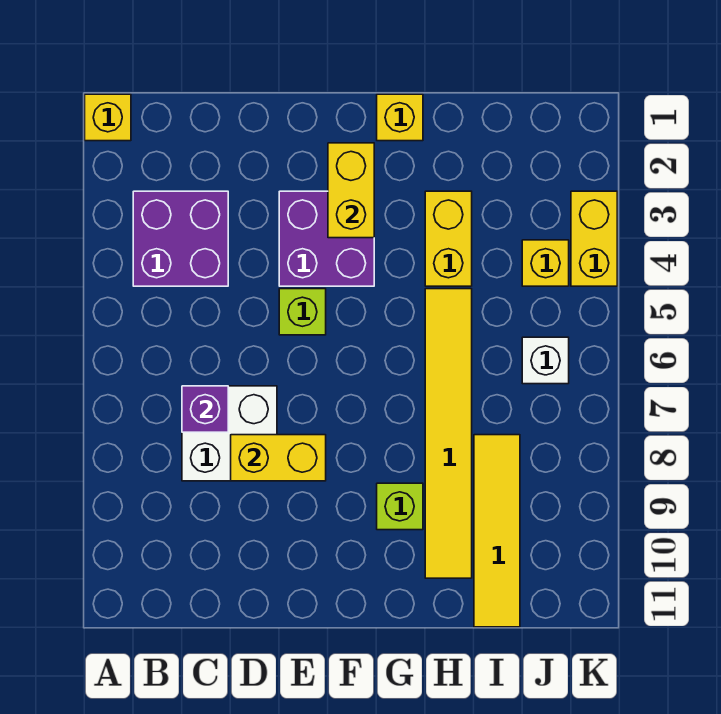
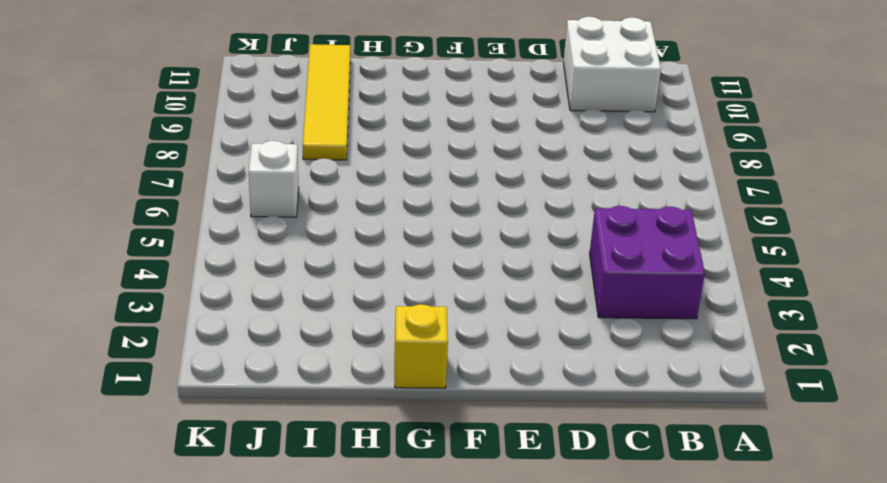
white 2x2 brick [563,17,661,112] -> white 2x2 brick moved to [182,386,277,481]
none -> yellow 1x1 brick [85,94,131,141]
none -> purple 2x2 brick [279,191,374,286]
none -> lime 1x1 brick [279,289,326,335]

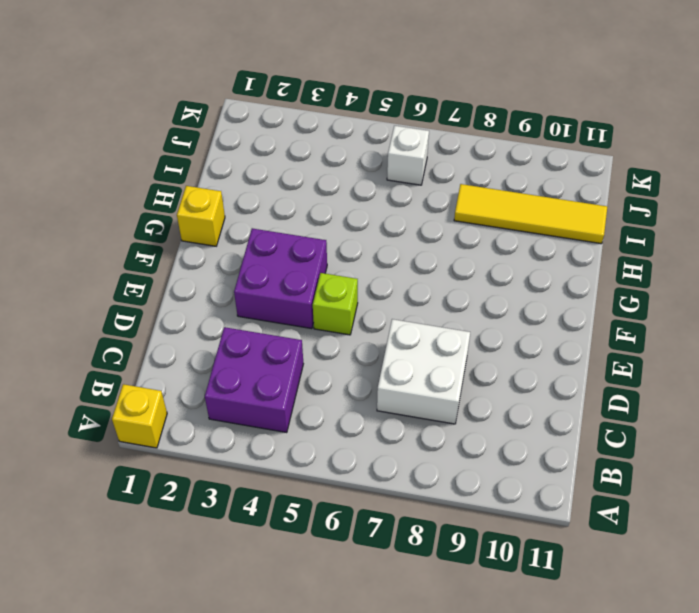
none -> lime 1x1 brick [377,483,423,530]
none -> yellow 1x2 brick [425,191,472,286]
none -> yellow 1x6 tile [425,289,472,578]

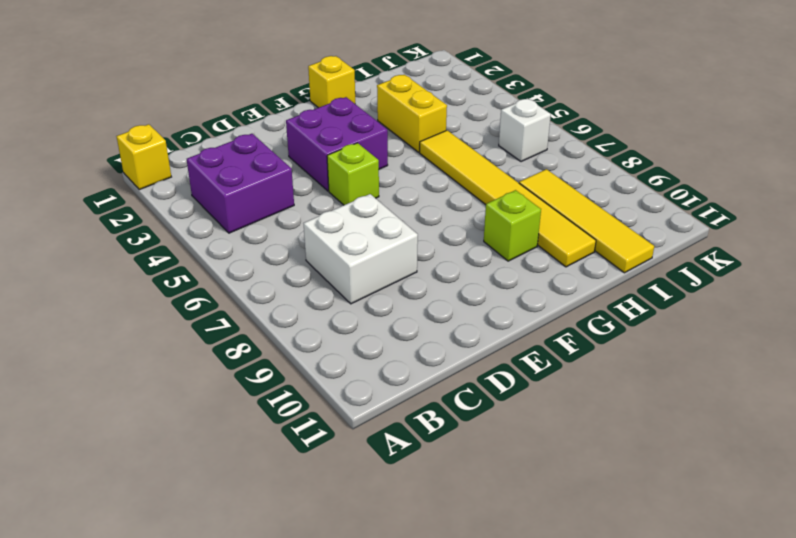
none -> yellow 1x1 brick [522,240,569,286]
none -> yellow 1x2 brick [571,191,617,286]
none -> purple 1x1 brick [182,386,228,432]

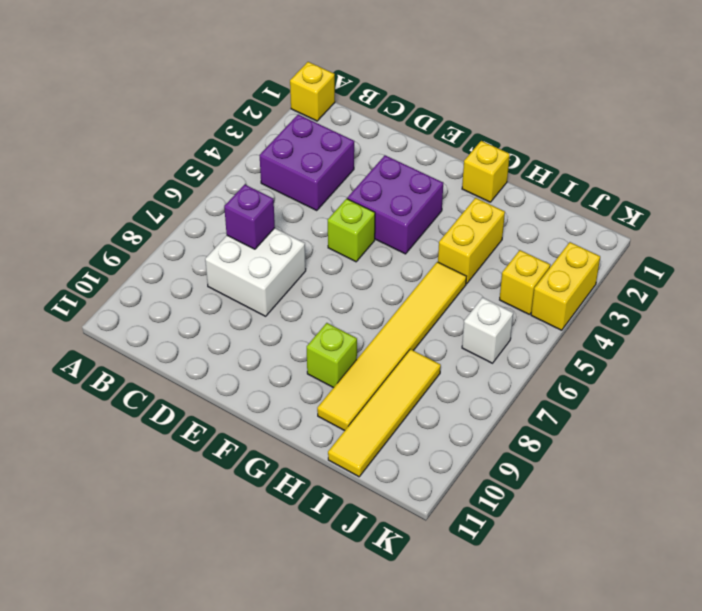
none -> yellow 1x2 brick [231,435,326,481]
none -> yellow 1x2 brick [328,143,374,238]

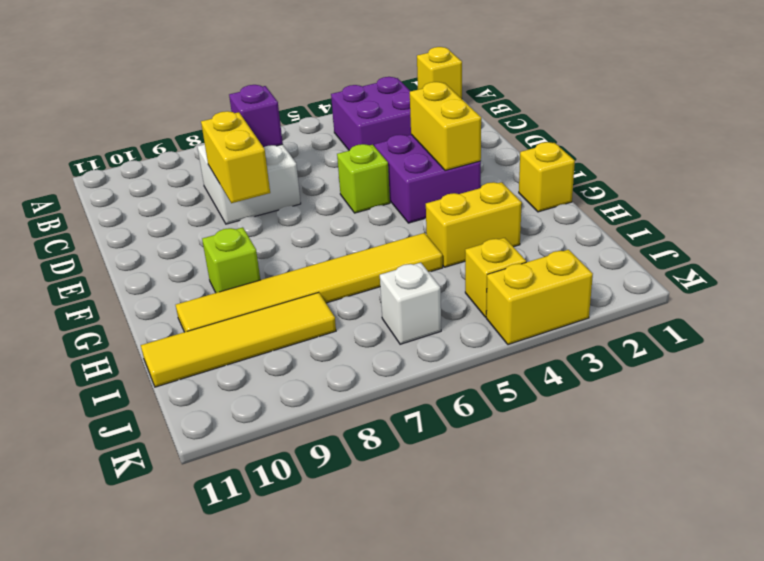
yellow 1x2 brick [410,82,481,171] -> yellow 1x2 brick turned to [328,143,374,238]

